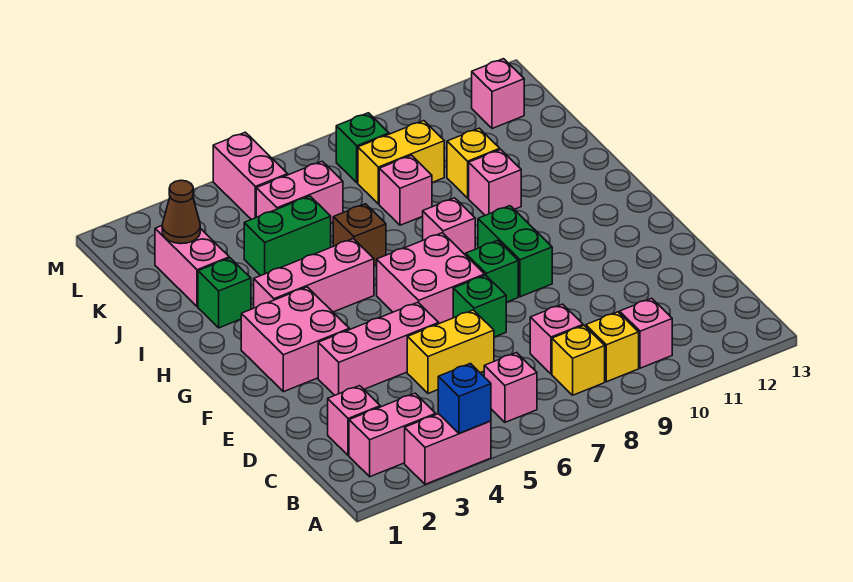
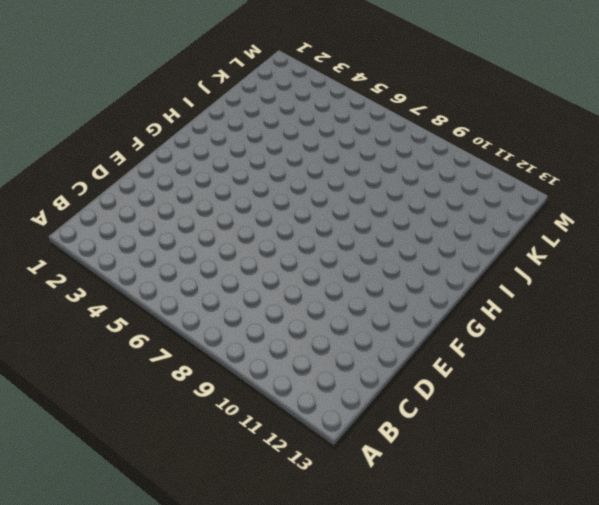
none -> pink 1x2 brick [405,414,491,484]
none -> pink 1x2 brick [349,393,436,477]
none -> pink 1x1 brick [484,353,537,422]
none -> yellow 1x1 brick [552,326,605,395]

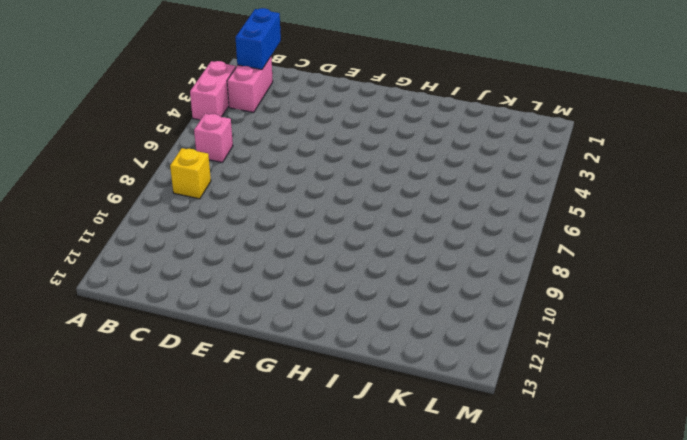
blue 1x2 brick [235,8,281,69] -> none
none -> yellow 1x1 brick [586,312,639,382]
none -> pink 1x1 brick [620,298,672,368]
none -> pink 1x1 brick [328,386,380,455]
none -> pink 1x1 brick [530,304,583,374]

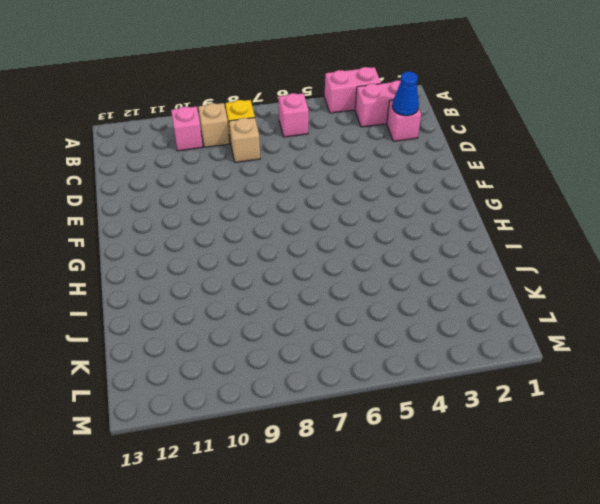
tan 1x1 brick [198,103,229,147] -> yellow 1x1 brick [586,312,639,382]
blue 1x1 cone [392,71,419,116] -> none
tan 1x1 brick [229,118,260,162] -> pink 1x1 brick [530,304,583,374]
none -> yellow 1x2 brick [407,310,494,393]
none -> pink 1x3 brick [318,302,439,395]
none -> green 1x1 brick [453,275,506,337]
none -> pink 2x2 brick [241,287,349,392]

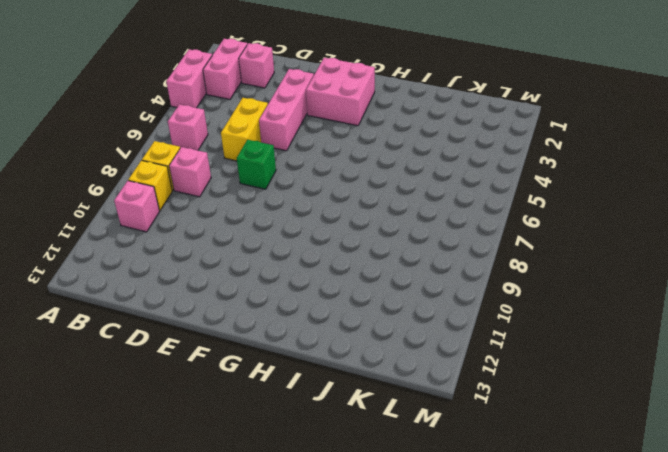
none -> pink 2x2 brick [377,233,485,324]
none -> green 1x1 brick [466,240,518,302]
none -> green 1x2 brick [478,206,552,297]
none -> pink 1x3 brick [254,239,374,312]

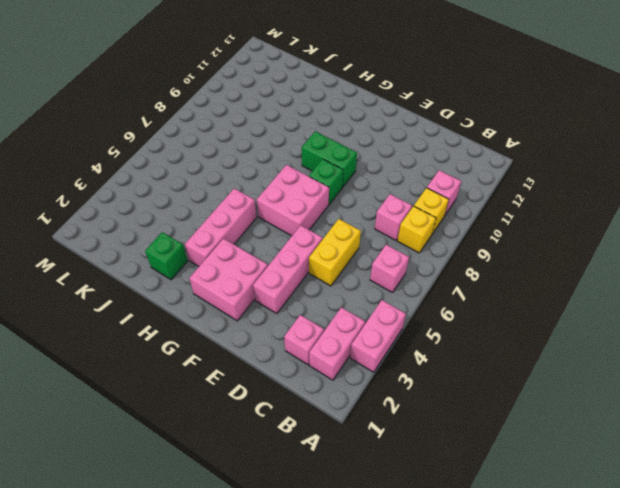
none -> green 1x1 brick [453,275,506,337]
none -> pink 1x1 brick [423,198,475,255]
none -> brown 1x1 brick [333,204,386,266]
none -> pink 1x1 brick [469,150,521,215]

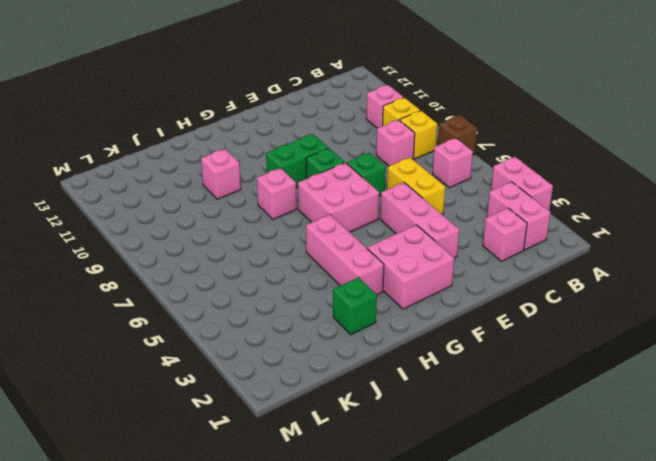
brown 1x1 brick [438,115,477,155] -> brown 1x1 brick moved to [333,204,386,266]
none -> pink 1x2 brick [155,226,229,307]
none -> green 1x2 brick [244,196,331,276]
none -> pink 1x1 brick [379,155,432,225]
none -> yellow 1x1 brick [447,128,500,198]

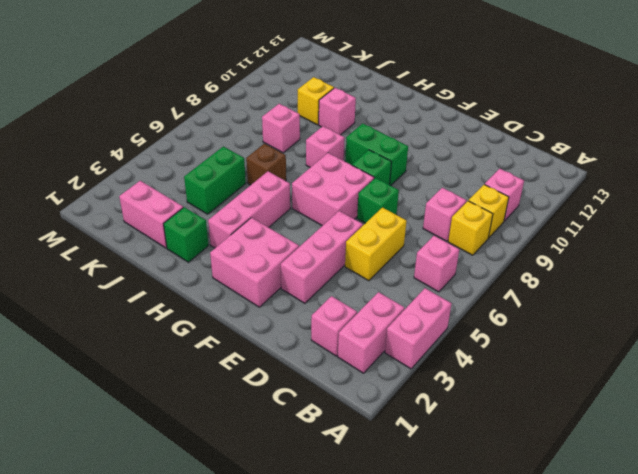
none -> pink 1x2 brick [256,161,343,223]
none -> yellow 1x2 brick [358,121,444,204]
none -> pink 1x2 brick [213,132,288,220]
none -> green 1x1 brick [336,113,389,183]

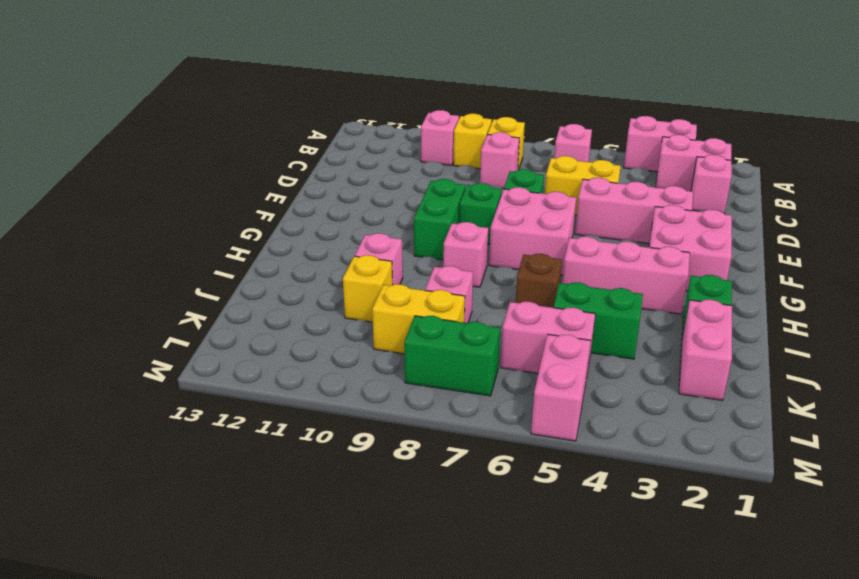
green 1x2 brick [404,316,500,396] -> green 1x1 brick [336,113,389,183]
none -> pink 1x1 brick [472,59,524,129]
none -> blue 1x1 brick [438,364,491,433]
none -> brown 1x1 cone [162,180,200,244]

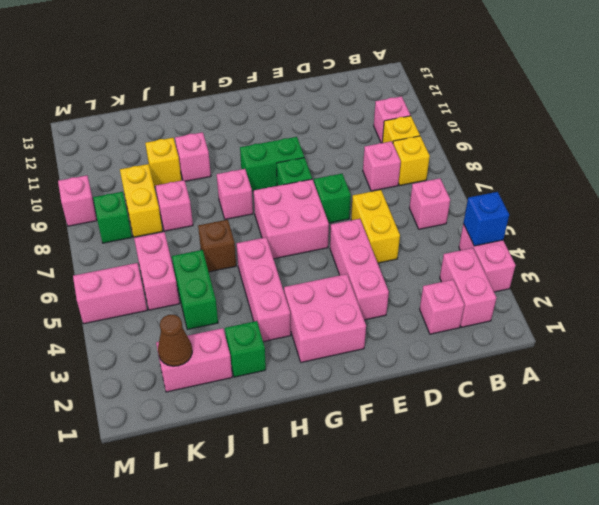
pink 1x1 brick [58,175,97,226] -> pink 1x1 brick moved to [472,59,524,129]

